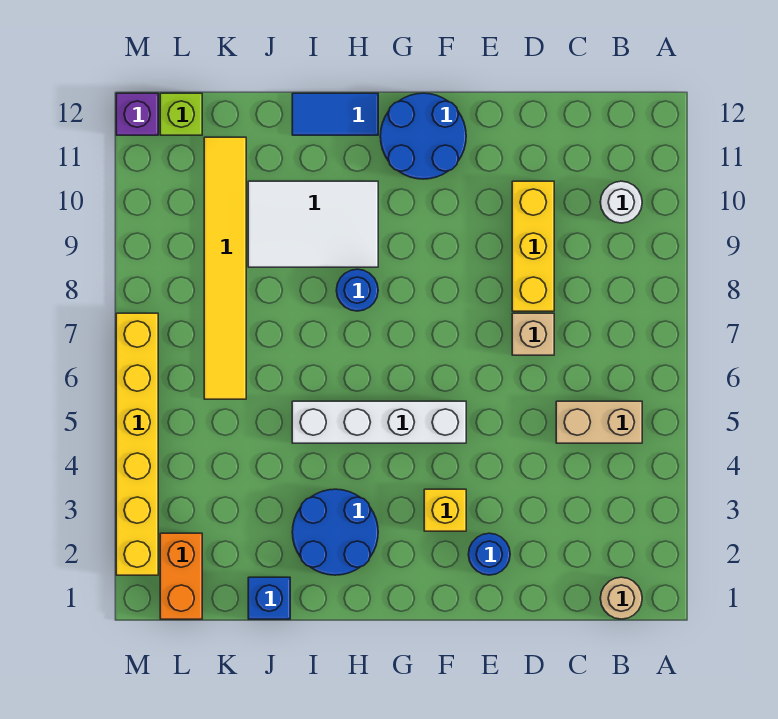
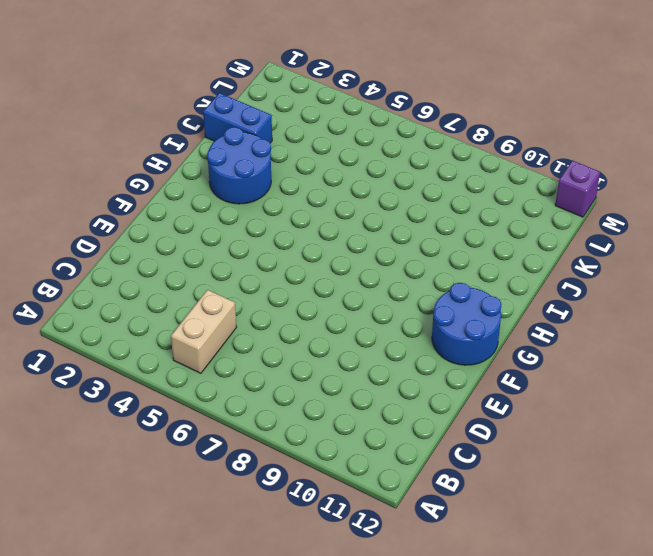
blue 1x2 brick [203,93,272,143] -> blue 1x1 brick [248,577,290,619]
none -> tan 1x1 round brick [600,577,642,619]
none -> white 1x1 round brick [600,181,642,223]
none -> tan 1x1 brick [512,313,554,355]

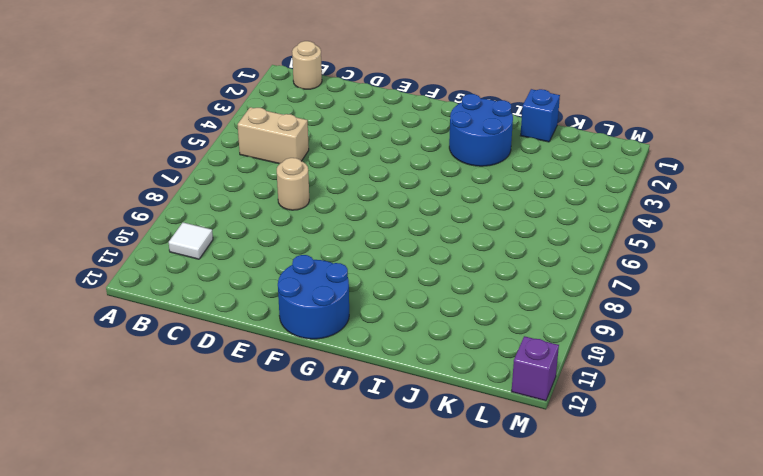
white 1x1 tile [169,223,213,259] -> white 1x1 round brick [600,181,642,223]
tan 1x1 round brick [277,158,309,210] -> tan 1x1 brick [512,313,554,355]
none -> yellow 1x3 brick [512,181,554,311]
none -> blue 1x1 round brick [468,533,510,575]
none -> yellow 1x1 brick [424,489,466,531]

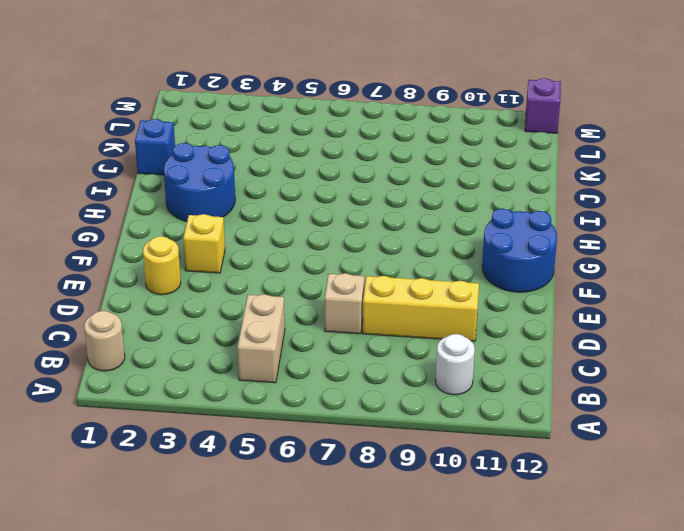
yellow 1x1 round brick [143,236,181,295] -> blue 1x1 round brick [468,533,510,575]
none -> white 1x4 brick [292,401,466,443]
none -> blue 1x1 round brick [336,269,378,311]
none -> white 2x3 tile [248,181,378,267]

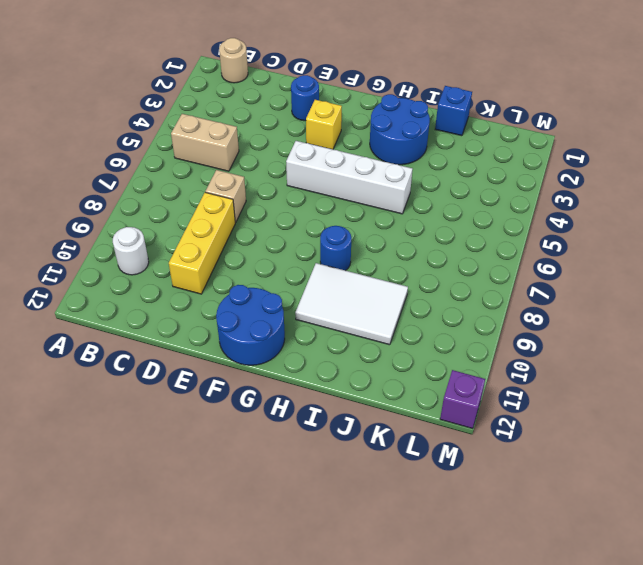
none -> blue 1x2 tile [292,93,378,135]
none -> yellow 1x6 tile [204,137,246,399]
none -> orange 1x2 brick [160,533,202,619]

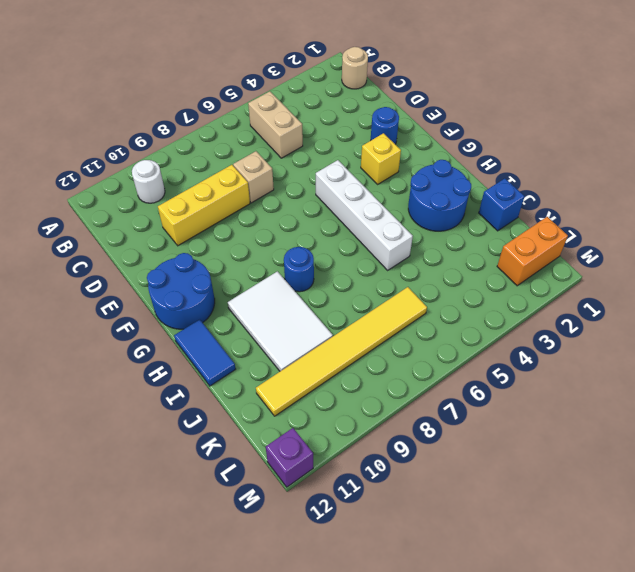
none -> lime 1x1 brick [160,93,202,135]
none -> yellow 1x6 brick [116,313,158,575]

